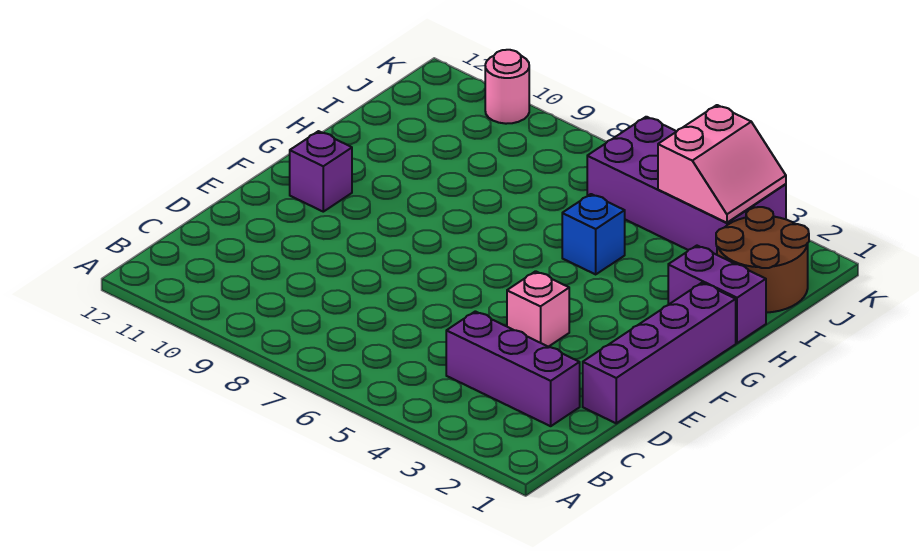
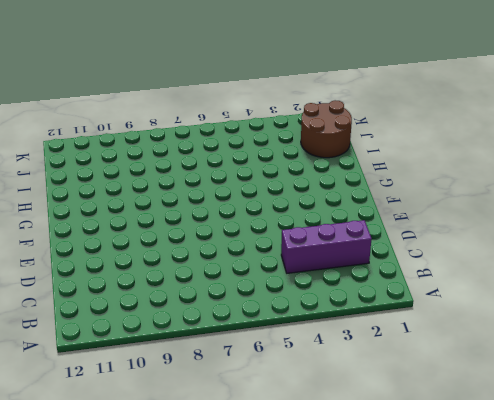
none -> purple 1x4 brick [583,283,736,423]
none -> pink 1x1 brick [507,271,569,347]

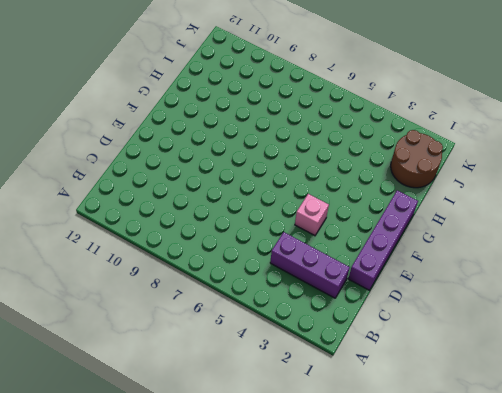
none -> purple 1x1 brick [290,131,352,212]
none -> purple 1x2 brick [668,246,766,343]

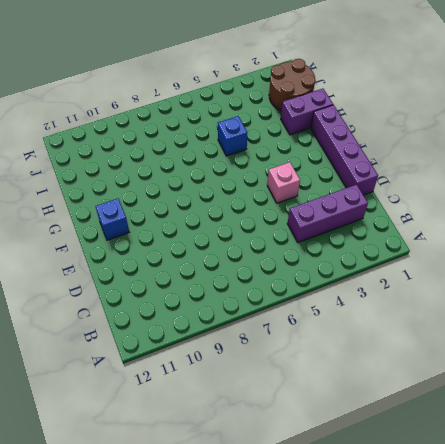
blue 1x1 brick [95,199,129,240] -> purple 1x1 brick [290,131,352,212]
none -> purple 2x4 brick [587,117,786,255]
none -> pink 1x1 round brick [485,50,529,124]

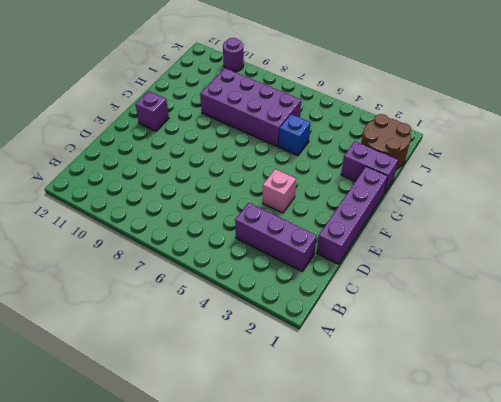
purple 2x4 brick [200,68,301,147] -> purple 2x4 brick moved to [587,117,786,255]
purple 1x1 round brick [223,38,244,72] -> pink 1x1 round brick [485,50,529,124]
none -> pink 2x2 slope [658,105,786,223]

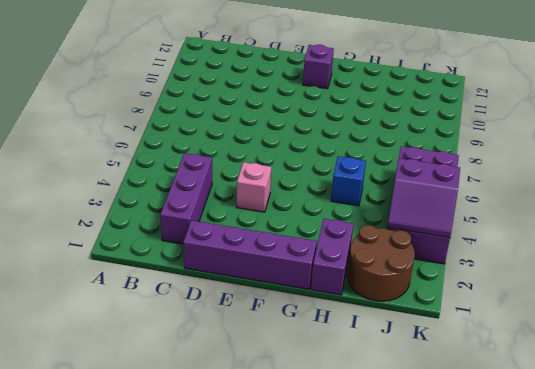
purple 2x2 slope [387,158,460,238] -> pink 2x2 slope [658,105,786,223]
none -> pink 1x1 round brick [485,50,529,124]

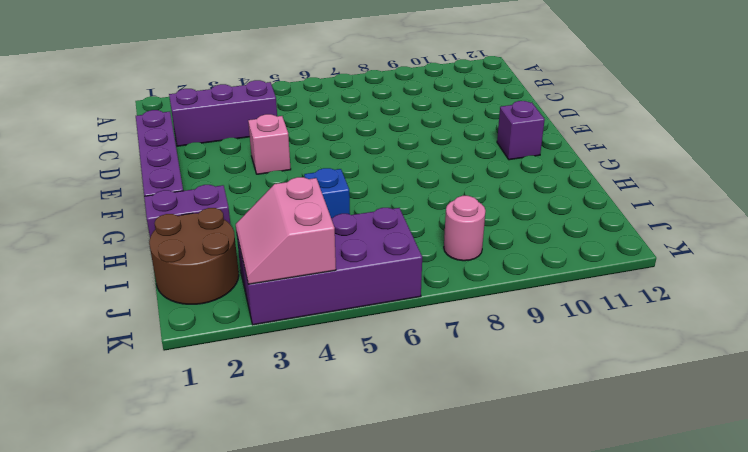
pink 1x1 round brick [444,196,485,261] -> pink 1x1 round brick moved to [485,50,529,124]

